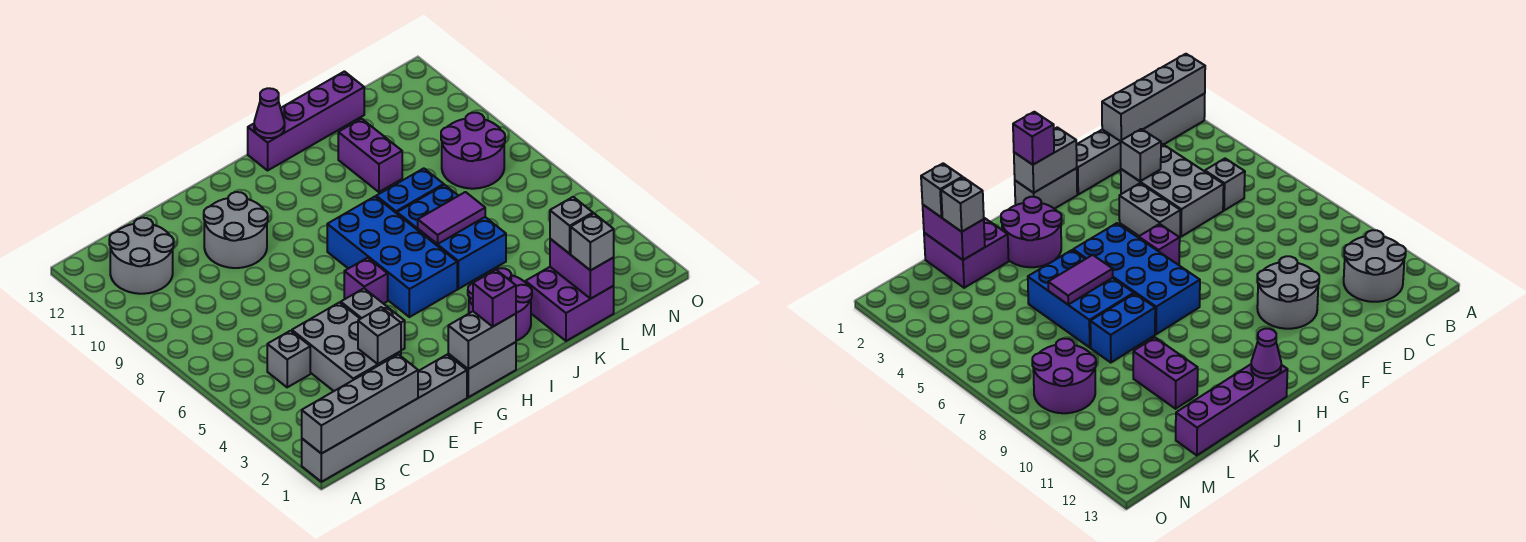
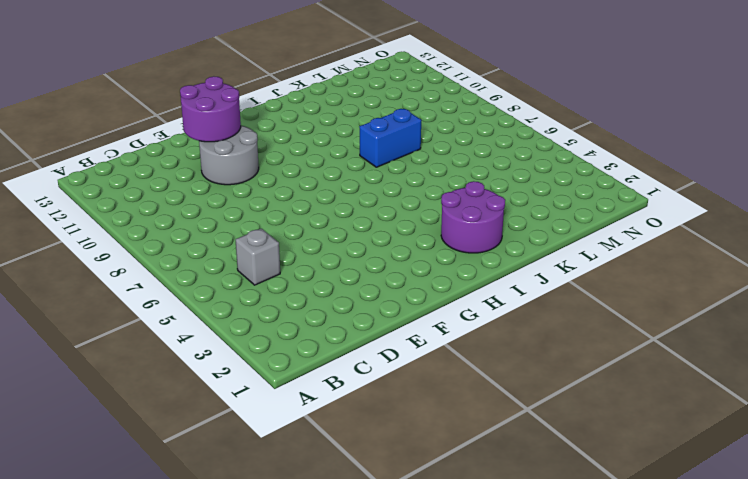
purple 2x2 round brick [180,76,241,142] -> purple 2x2 round brick moved to [441,113,505,189]
none -> grey 1x6 brick [302,355,467,482]
none -> grey 2x2 round brick [109,218,174,294]
none -> grey 2x3 brick [292,302,401,391]

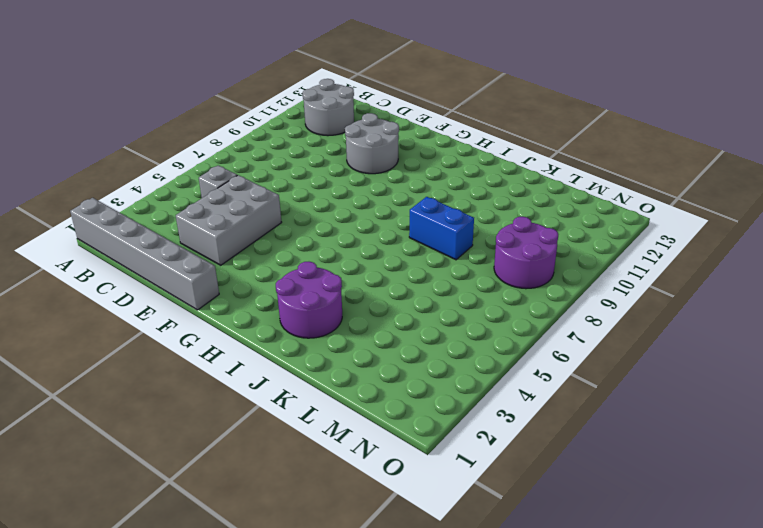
none -> grey 1x2 brick [341,289,405,350]
none -> grey 1x2 brick [448,342,516,397]
none -> purple 1x1 brick [344,258,388,304]

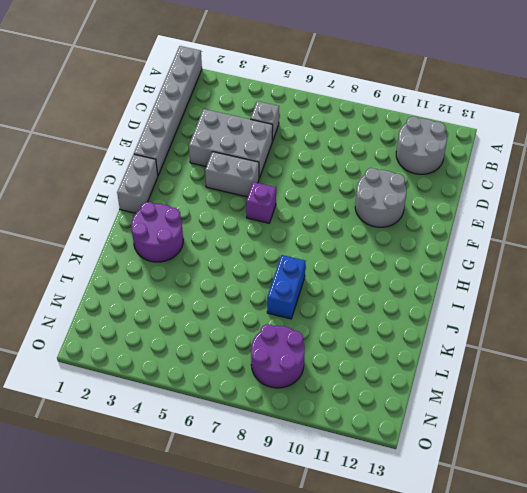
none -> blue 2x4 brick [327,197,457,317]
none -> purple 1x4 brick [248,71,364,170]
none -> blue 2x3 brick [397,185,506,289]

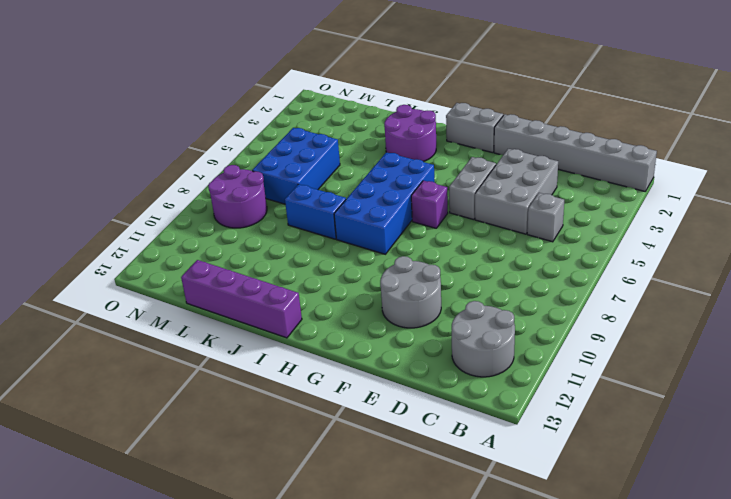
blue 2x3 brick [252,128,340,204] -> blue 2x3 brick moved to [397,185,506,289]
none -> purple 2x2 brick [525,267,614,341]
none -> purple 1x2 brick [338,119,402,192]
none -> grey 1x4 brick [302,354,418,454]

